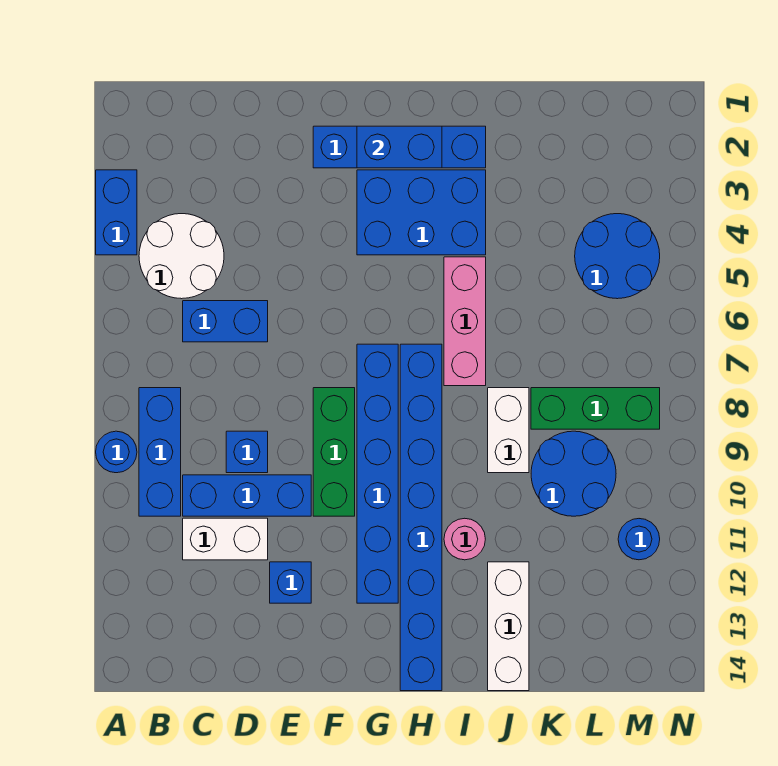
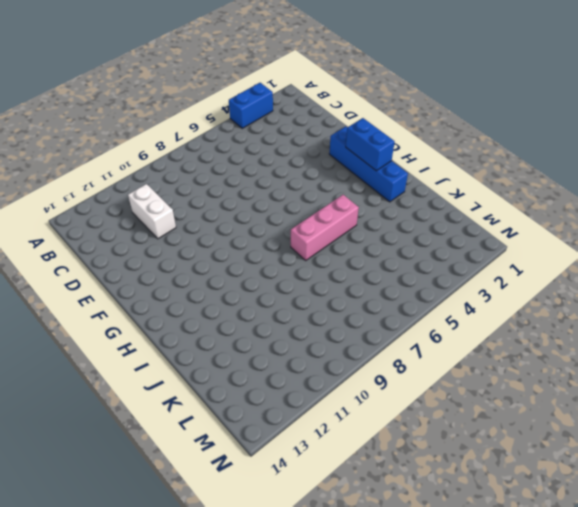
none -> blue 1x1 round brick [96,431,137,473]
none -> white 2x2 round brick [139,214,224,299]
none -> blue 1x3 brick [139,388,181,516]

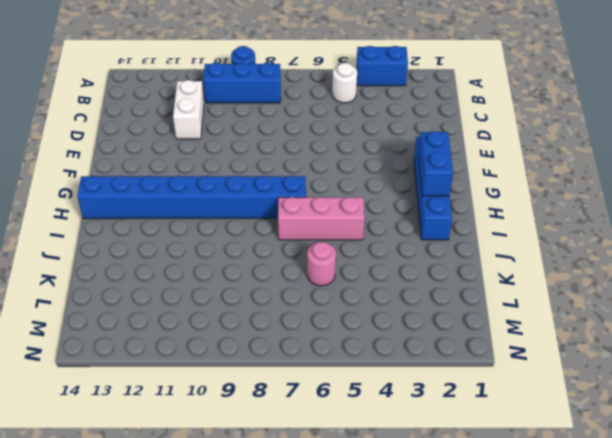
white 1x1 round brick [332,63,357,103] -> white 2x2 round brick [139,214,224,299]
pink 1x1 round brick [307,242,336,286] -> pink 1x1 round brick moved to [444,518,485,560]
none -> blue 1x2 brick [183,301,268,342]
none -> blue 1x3 brick [183,475,311,516]
none -> blue 1x1 brick [226,431,268,473]

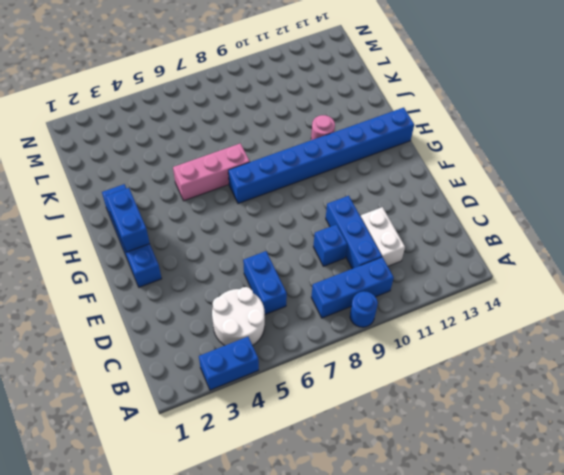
none -> blue 1x1 brick [270,562,311,603]
none -> green 1x3 brick [313,388,355,516]
none -> blue 2x3 brick [357,170,486,255]

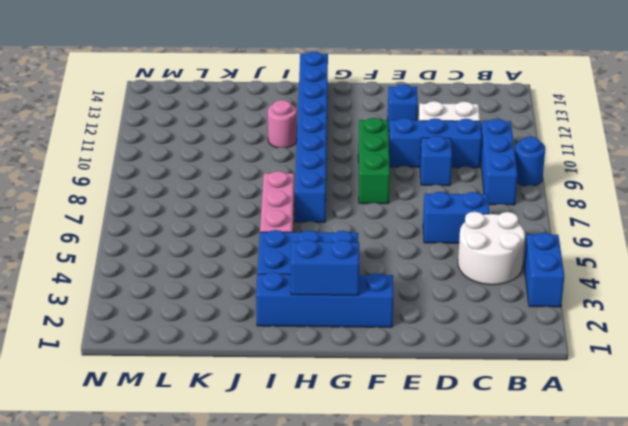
none -> blue 1x6 brick [357,344,398,603]
none -> white 1x2 brick [488,388,529,473]
none -> white 1x3 brick [488,562,529,691]

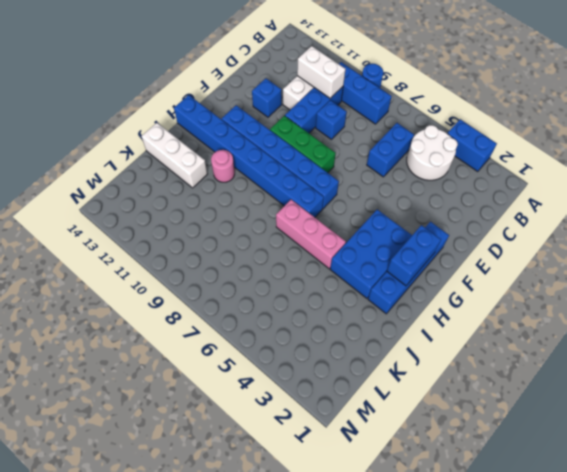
white 1x2 brick [297,46,346,98] -> white 1x2 brick moved to [488,388,529,473]
none -> green 1x3 brick [531,388,660,429]
none -> blue 2x2 round brick [531,431,616,516]
none -> blue 2x2 round brick [575,214,660,299]

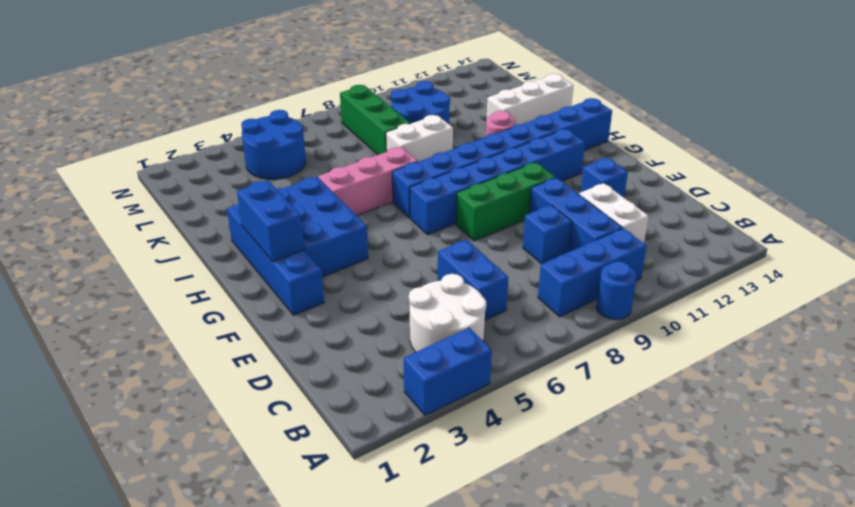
none -> blue 1x1 round brick [618,519,660,560]

